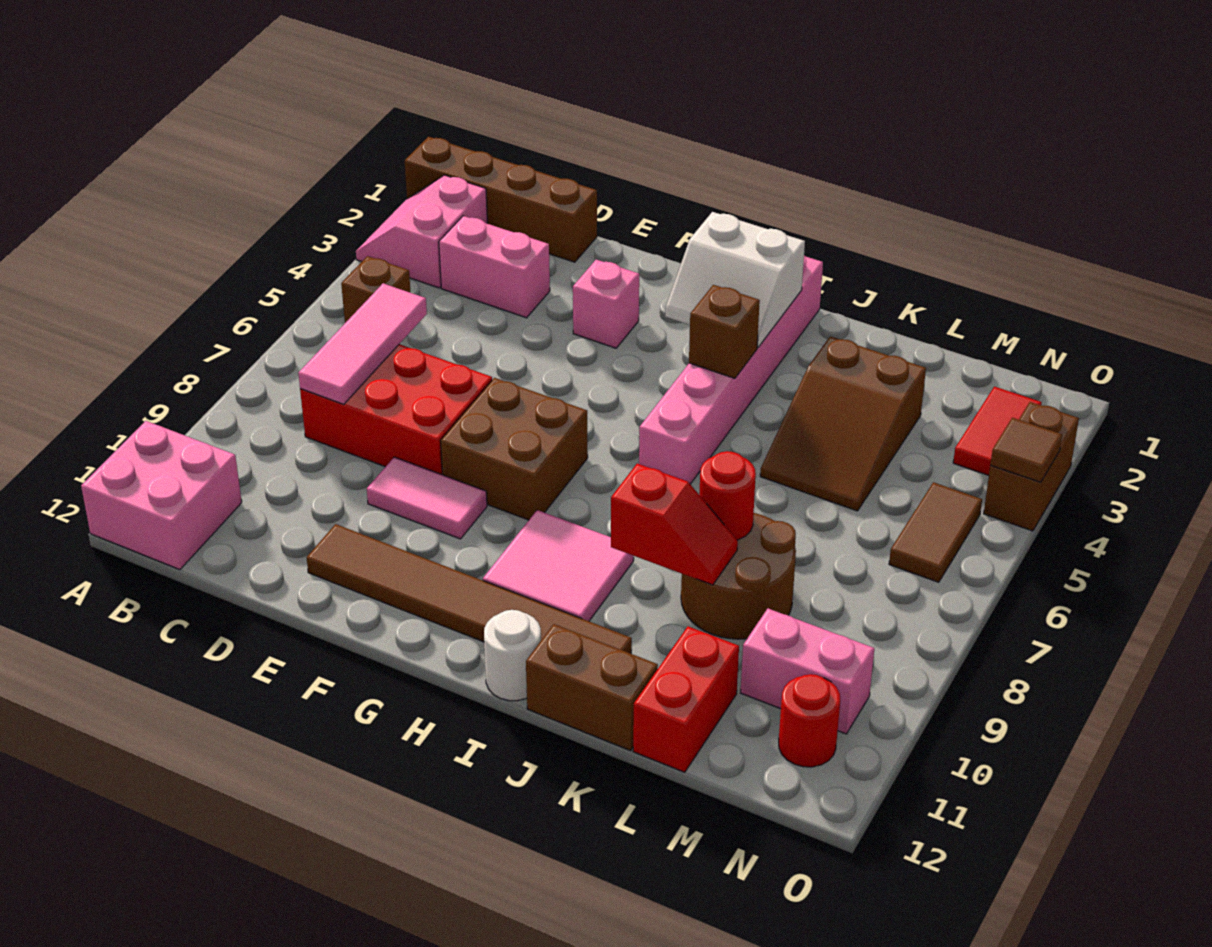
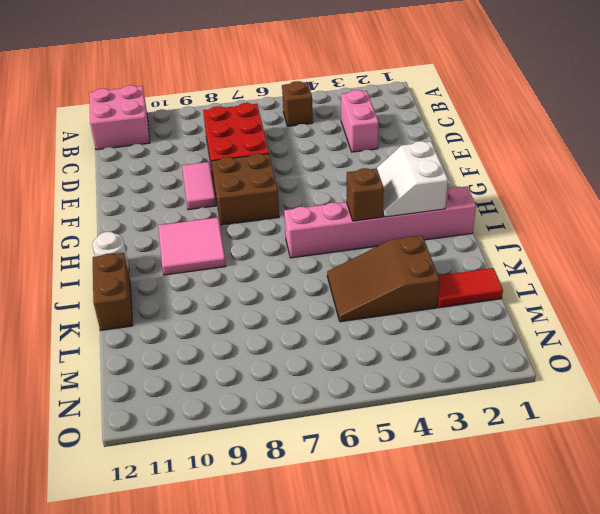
red 1x2 tile [437,268,503,308] -> red 1x2 tile moved to [953,387,1042,475]
none -> brown 1x4 brick [405,137,597,262]
none -> pink 2x2 slope [356,175,487,288]
none -> brown 1x6 tile [307,524,632,654]

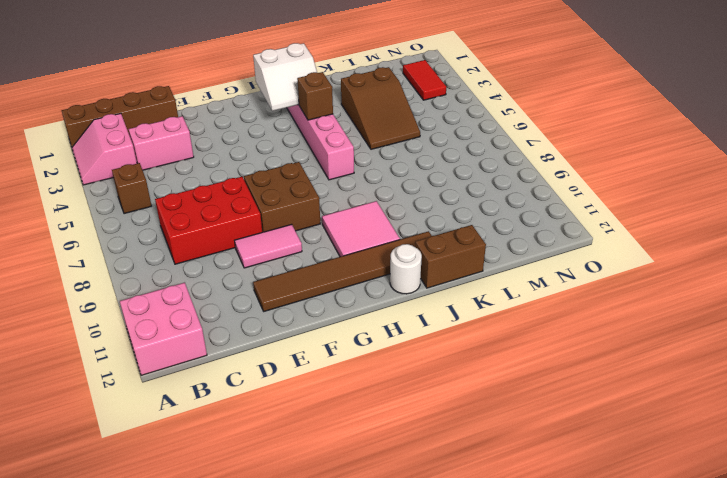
none -> pink 1x1 brick [573,260,639,348]
none -> brown 2x2 round brick [681,513,796,639]
none -> red 1x2 brick [633,626,739,772]

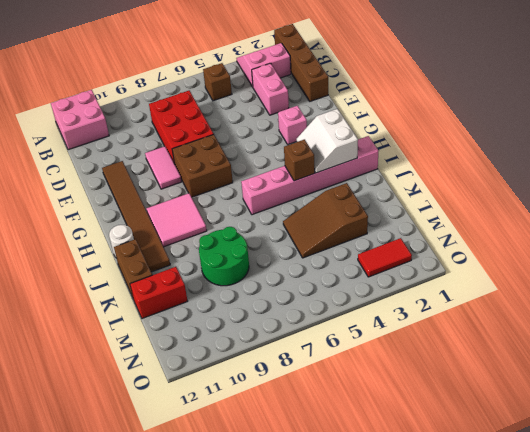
green 2x2 round brick [199,227,249,286] -> brown 2x2 round brick [681,513,796,639]
none -> pink 1x2 brick [741,609,874,734]
none -> brown 1x2 tile [889,482,982,582]
none -> red 1x1 round brick [779,674,840,767]

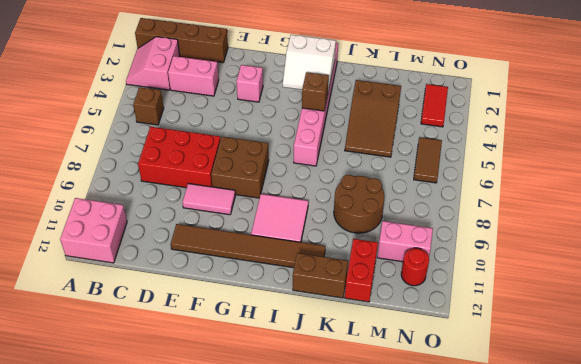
none -> white 1x1 round brick [484,610,541,701]
none -> brown 1x2 brick [984,402,1079,531]
none -> pink 1x3 tile [298,283,427,404]

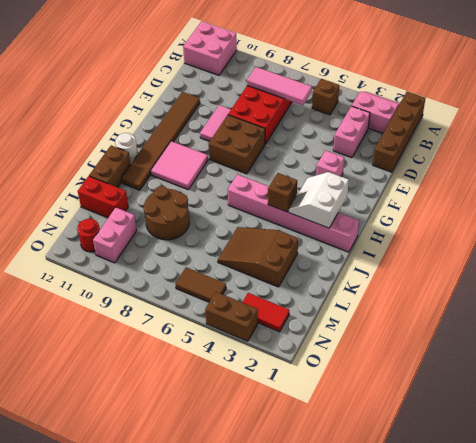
none -> red 1x2 slope [611,464,738,585]
none -> red 1x1 round brick [699,451,756,540]
none -> brown 1x1 tile [990,418,1062,482]

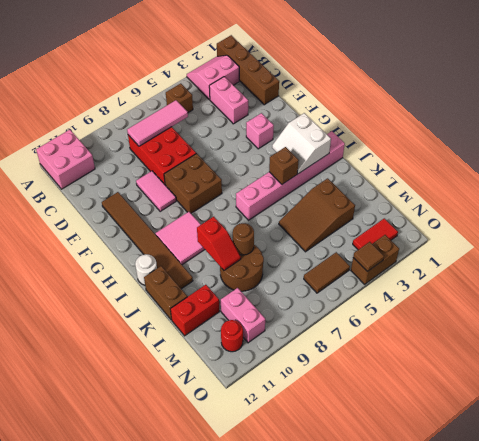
brown 1x1 round brick [233,223,254,255] -> red 1x1 round brick [699,451,756,540]

